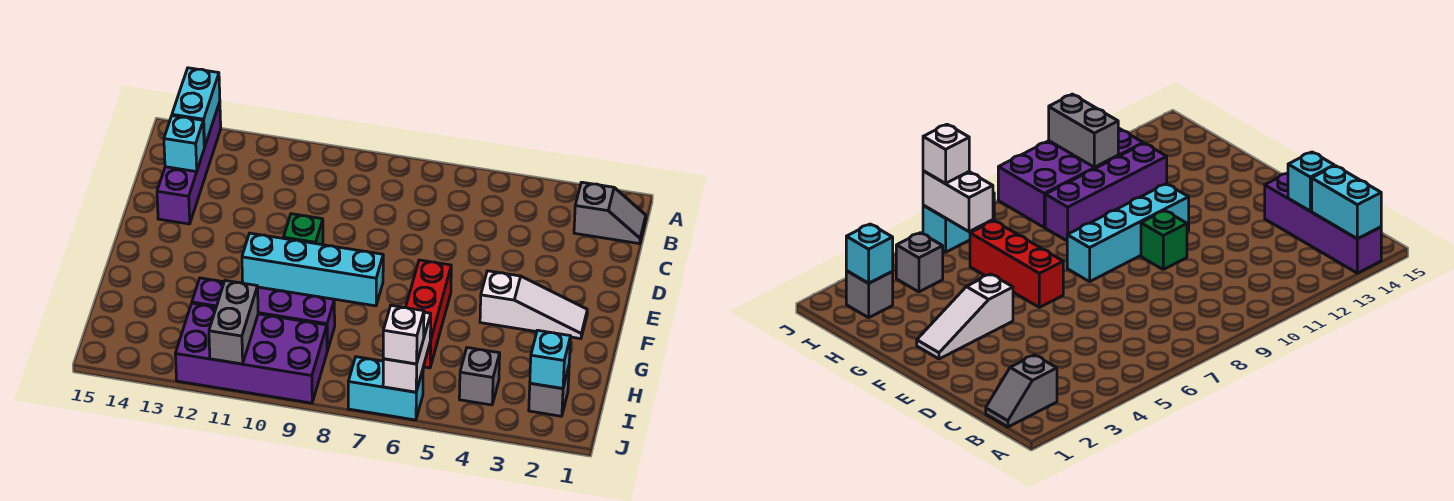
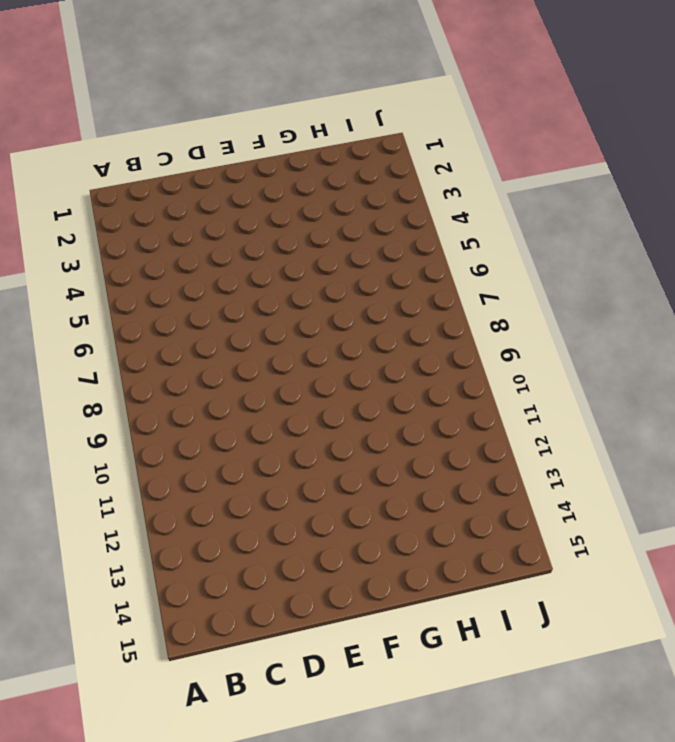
none -> purple 1x4 brick [157,102,221,224]
none -> grey 1x2 slope [574,182,646,244]
none -> green 1x1 brick [283,214,323,245]

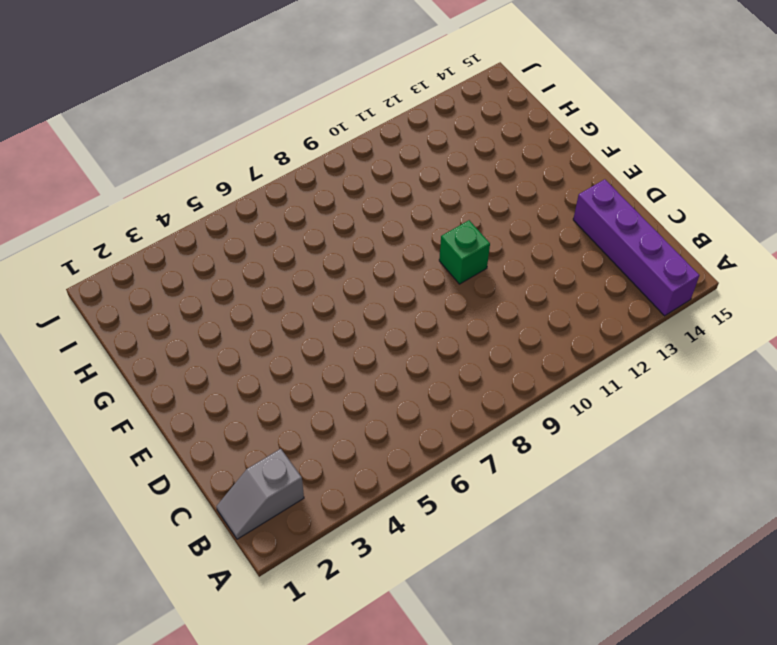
none -> white 1x3 slope [480,271,587,339]
none -> red 1x3 brick [406,260,451,368]
none -> cyan 1x4 brick [242,233,383,306]

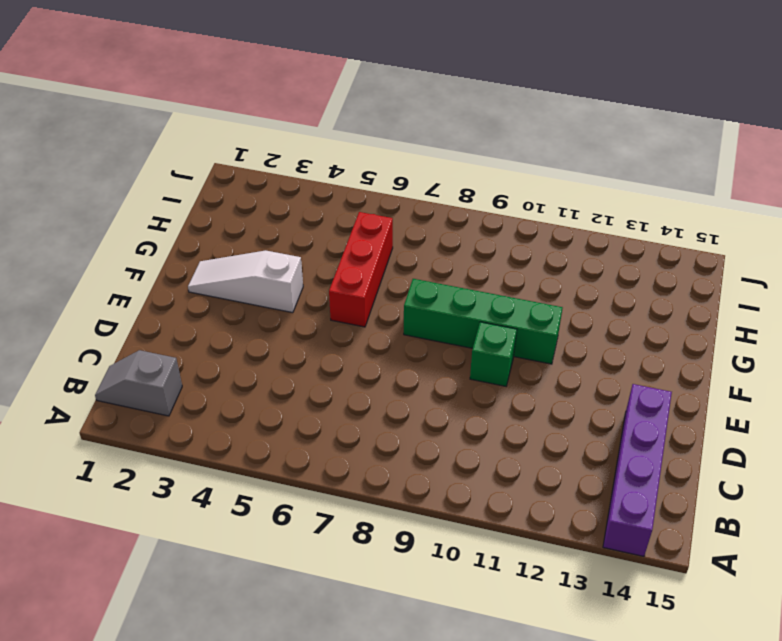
green 1x4 brick [404,279,563,364] -> cyan 1x4 brick [242,233,383,306]
none -> purple 1x4 brick [192,278,335,351]
none -> grey 1x1 brick [529,367,569,416]
none -> grey 1x1 brick [459,348,500,405]

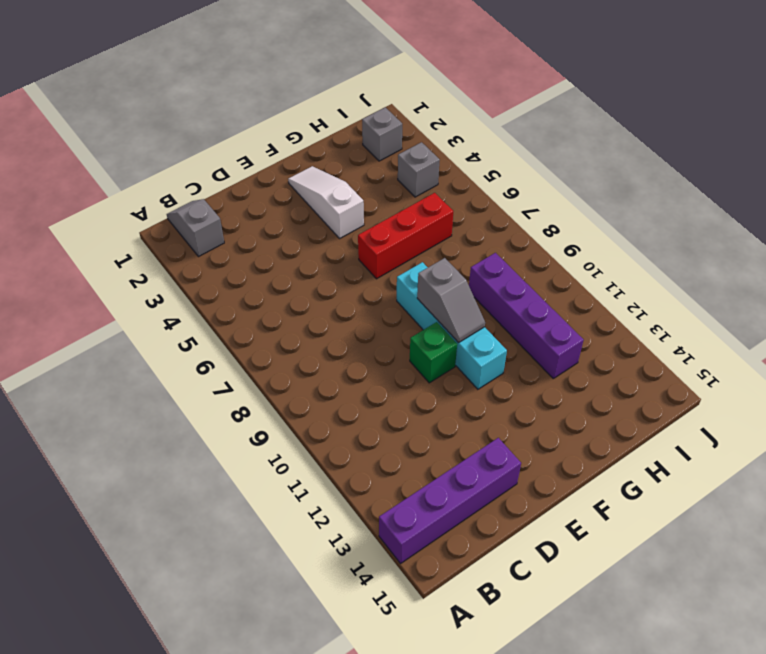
grey 1x2 slope [417,258,485,343] -> none
none -> purple 2x4 brick [175,303,327,403]
none -> cyan 1x2 brick [348,357,423,420]
none -> cyan 1x2 brick [172,68,220,147]

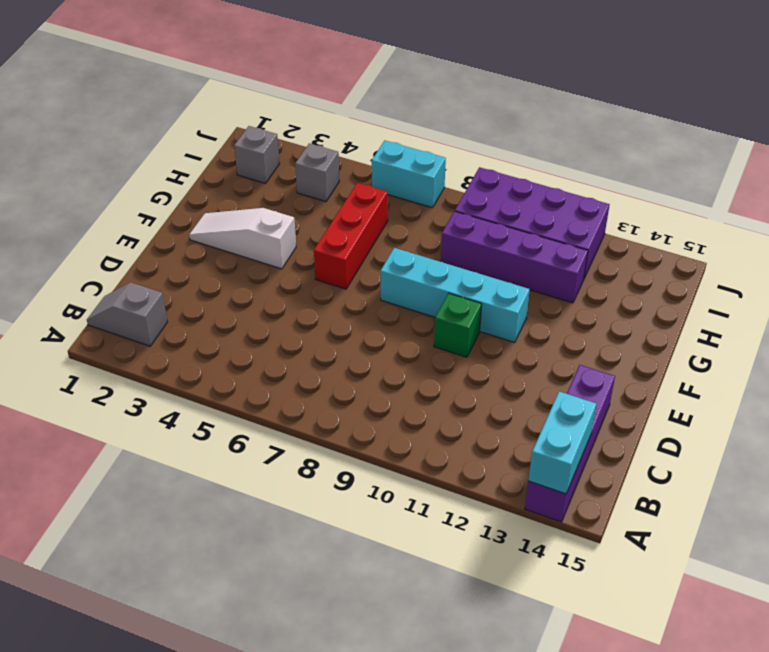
none -> cyan 1x1 brick [164,116,204,172]
none -> cyan 1x1 brick [530,330,571,389]
none -> white 1x2 brick [383,312,431,392]

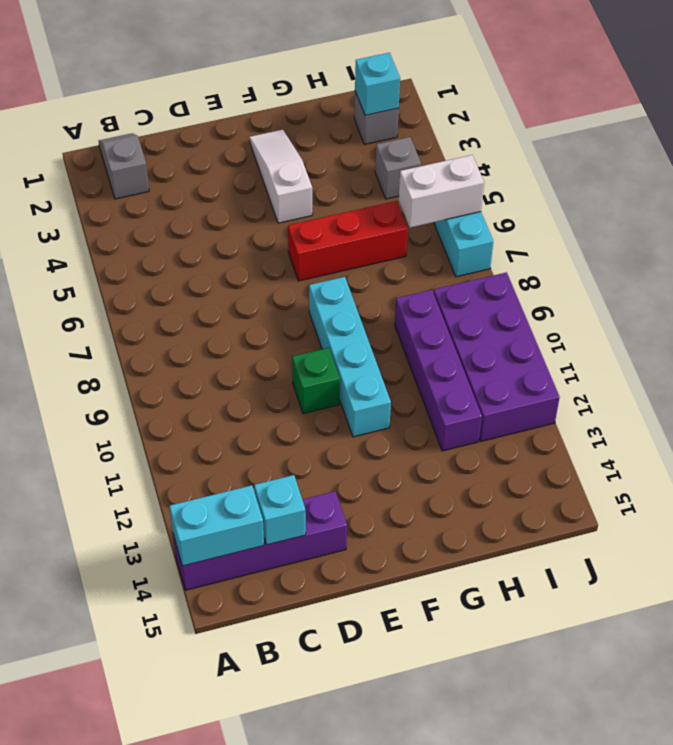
none -> grey 1x2 brick [209,281,258,364]
none -> white 1x1 brick [383,306,424,364]

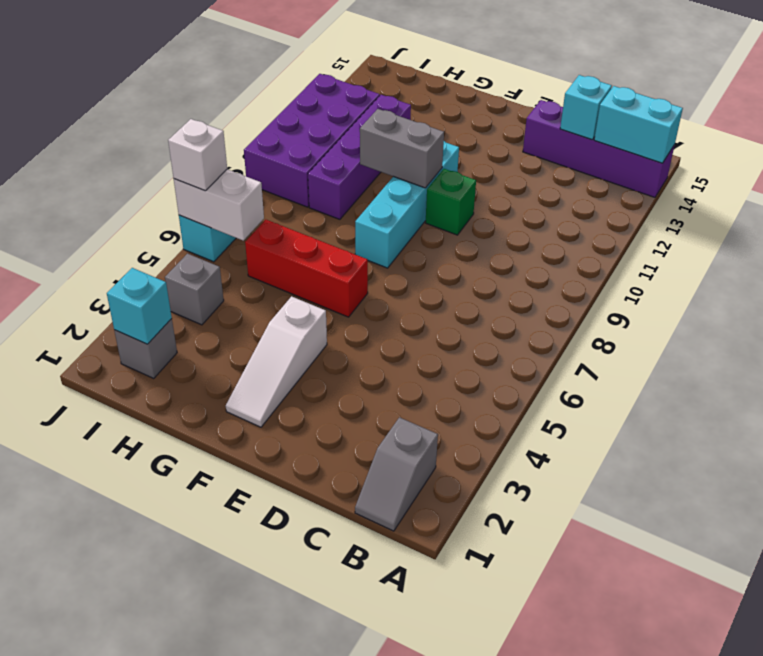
grey 1x2 brick [360,109,444,188] -> grey 1x2 brick moved to [209,281,258,364]

